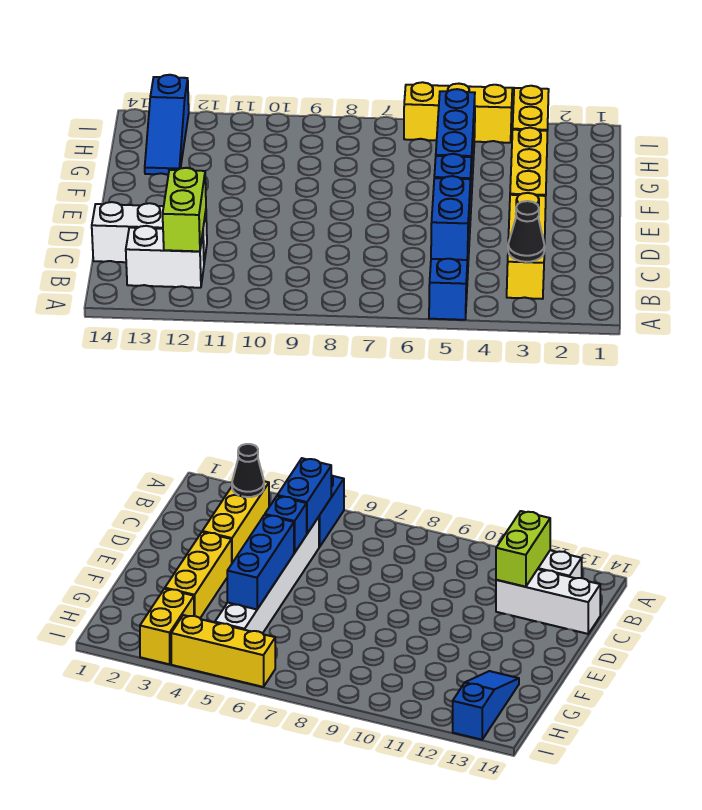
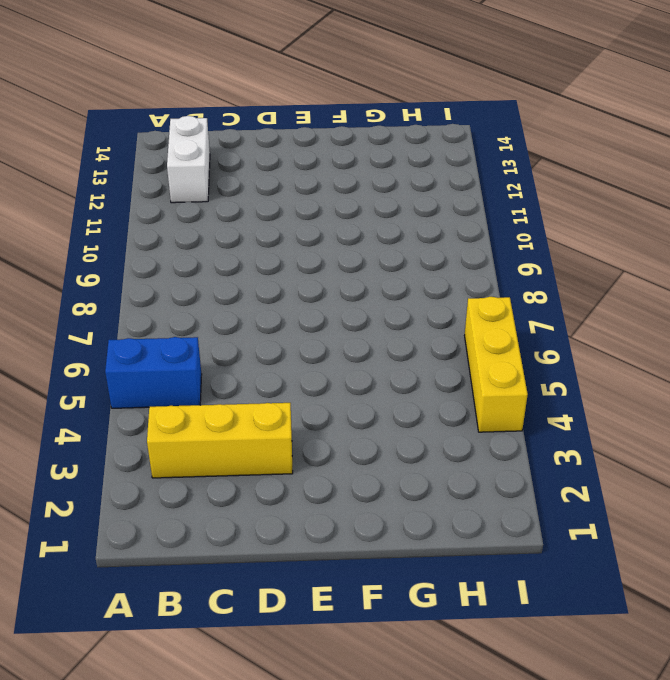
none -> white 1x6 brick [215,517,319,633]
none -> white 1x3 brick [92,202,207,262]
none -> yellow 1x3 brick [510,128,547,196]

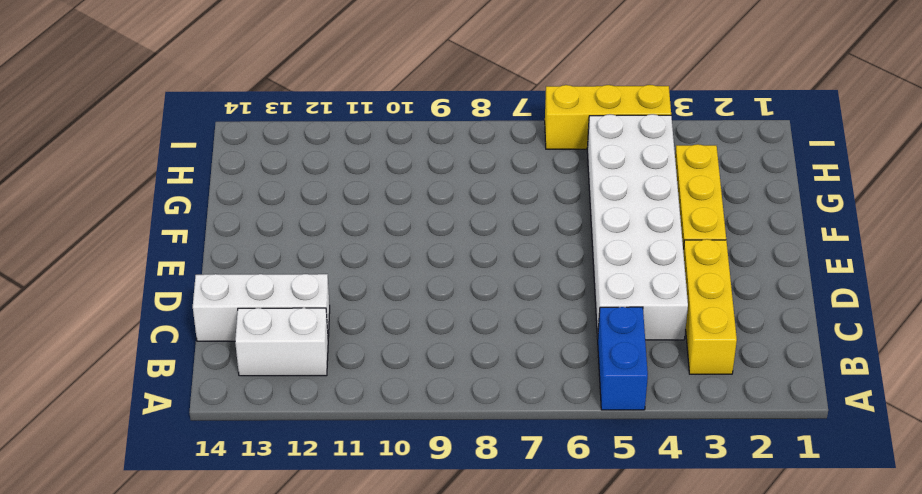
white 2x6 brick [587,114,688,340] -> white 1x6 brick [215,517,319,633]
none -> blue 1x3 slope [145,75,189,175]
none -> yellow 1x2 brick [513,86,549,131]
none -> black 1x1 cone [508,201,545,262]

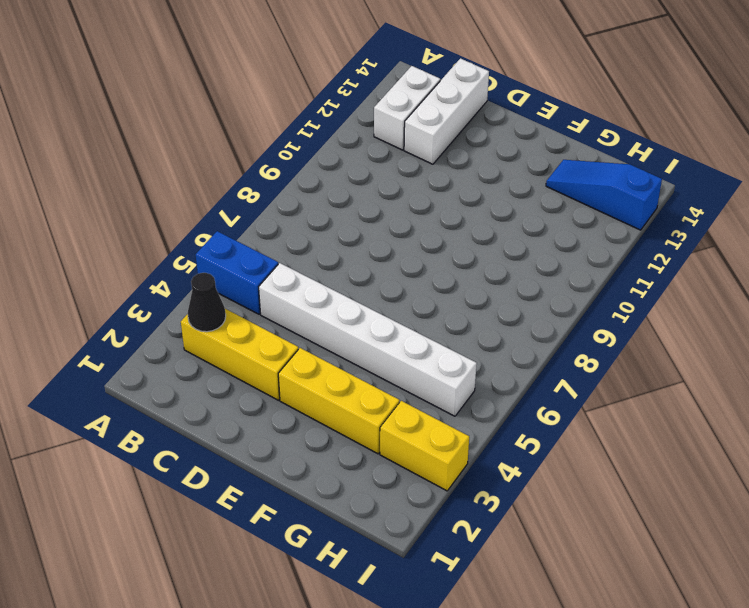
none -> yellow 1x3 brick [404,82,512,143]
none -> blue 1x2 brick [431,176,470,260]
none -> lime 1x2 brick [163,168,206,251]

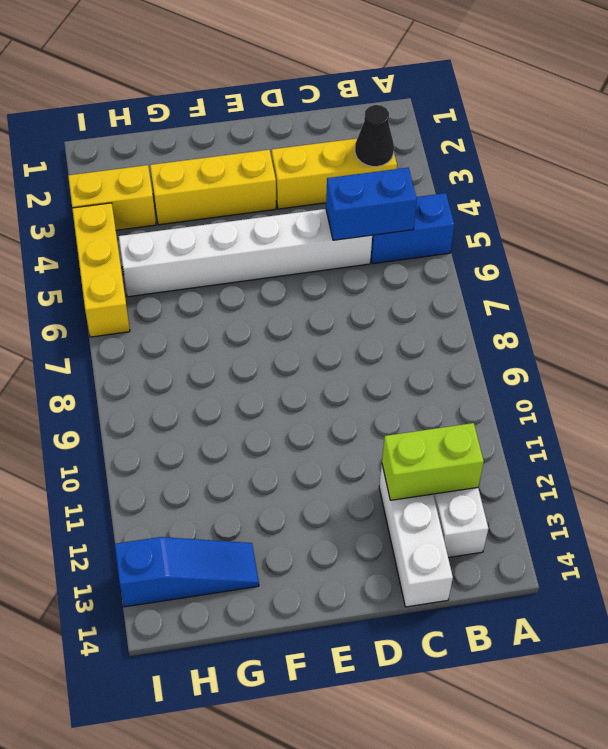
none -> blue 1x1 brick [434,154,472,199]
none -> blue 1x3 brick [436,89,475,180]

